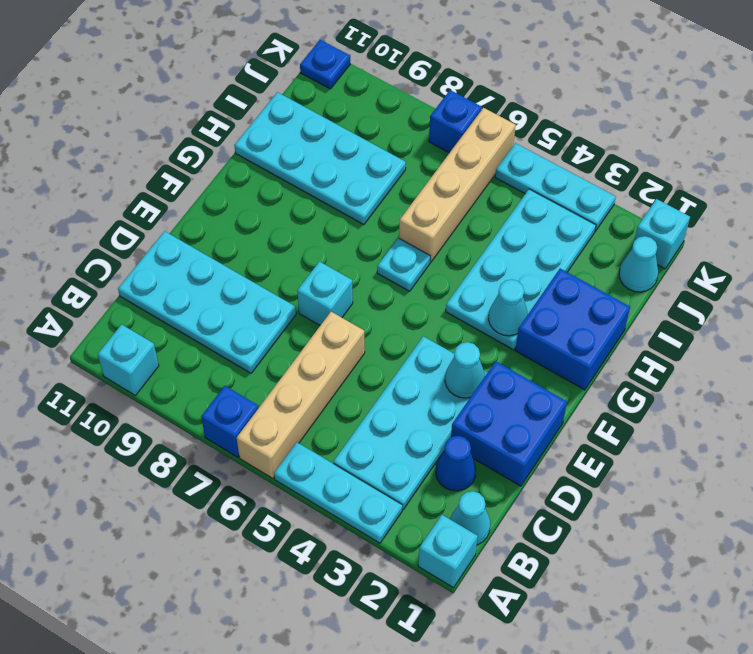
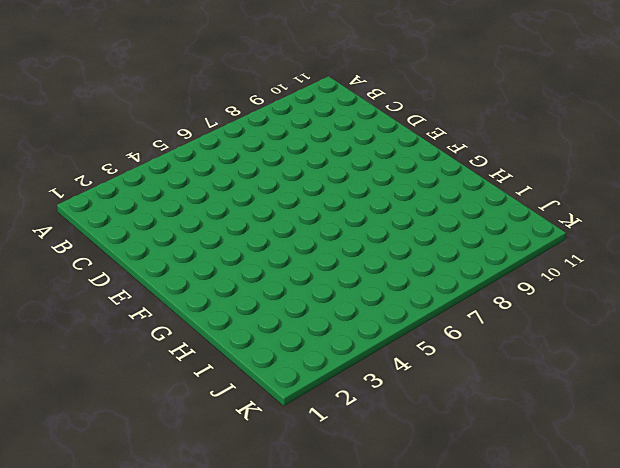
none -> cyan 1x1 brick [418,515,478,588]
none -> cyan 1x3 plate [274,442,402,543]
none -> tan 1x4 brick [237,312,365,478]

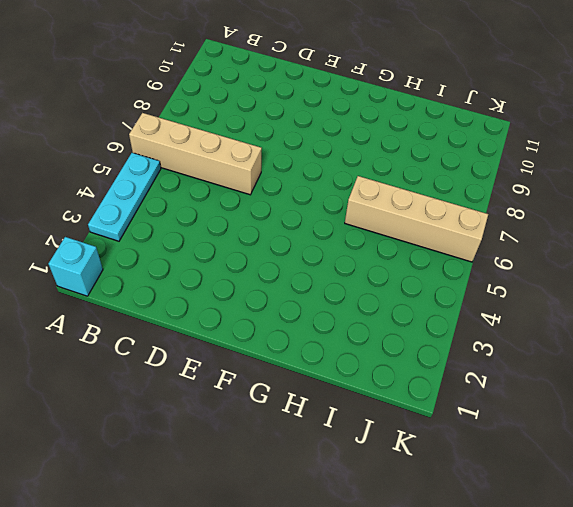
none -> blue 1x1 brick [201,386,258,457]
none -> cyan 1x1 brick [98,324,159,395]
none -> cyan 1x1 cone [450,491,490,545]

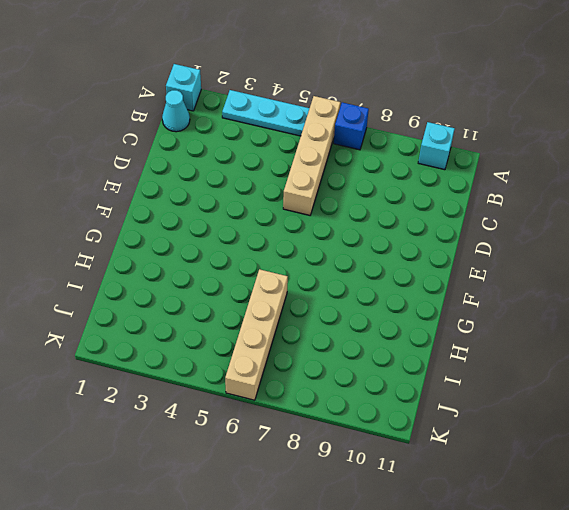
none -> cyan 2x4 plate [333,336,487,509]
none -> blue 1x1 cone [436,436,476,491]
none -> cyan 2x4 plate [118,231,296,373]

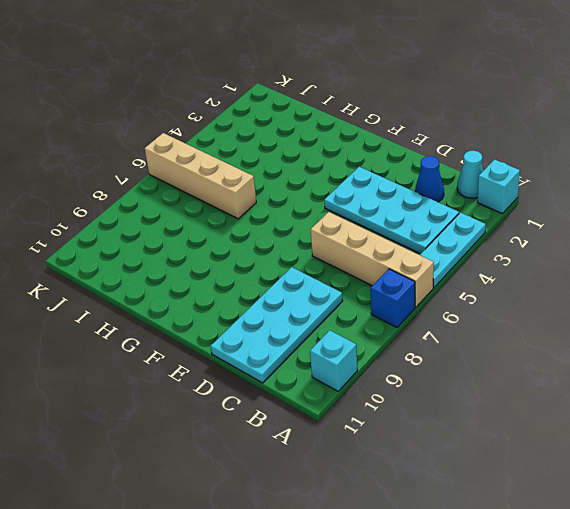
none -> blue 2x2 brick [451,361,567,486]
none -> cyan 1x1 brick [297,261,353,325]
none -> blue 2x2 brick [515,269,630,390]

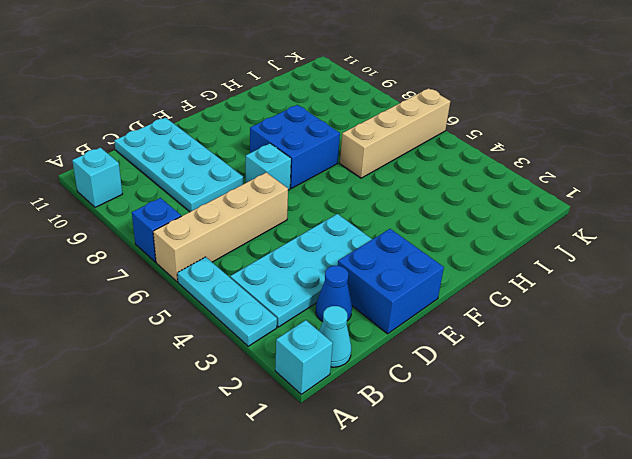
blue 2x2 brick [250,105,340,188] -> blue 2x2 brick moved to [515,269,630,390]
none -> cyan 2x4 plate [446,189,596,350]
none -> cyan 1x1 plate [377,238,430,291]
none -> cyan 2x4 plate [234,92,406,225]

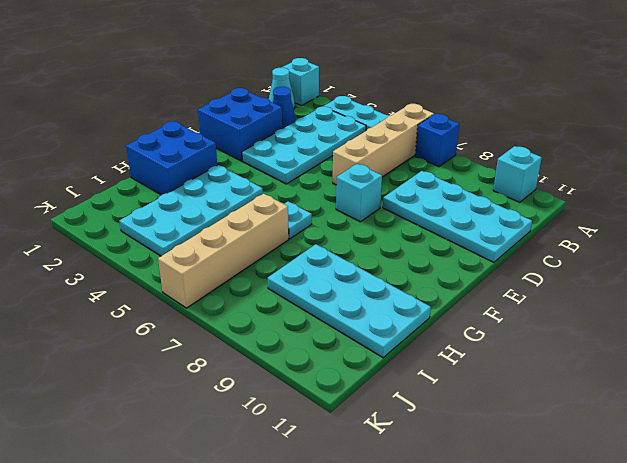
none -> cyan 1x1 cone [619,236,658,292]
none -> cyan 1x1 brick [634,199,690,269]
none -> cyan 1x3 plate [495,143,616,231]

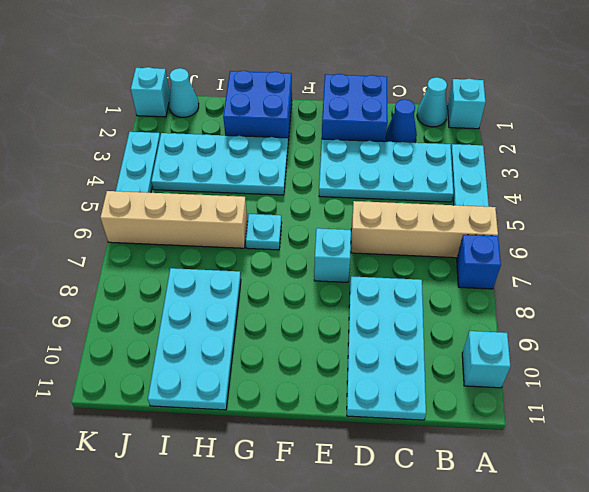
none -> blue 1x1 brick [429,90,482,153]
none -> blue 1x1 plate [300,40,350,89]
none -> cyan 1x1 cone [445,342,485,398]

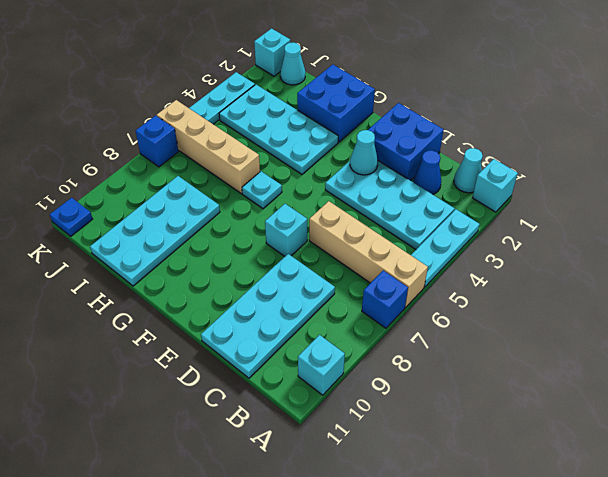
none -> cyan 1x1 cone [489,279,528,336]

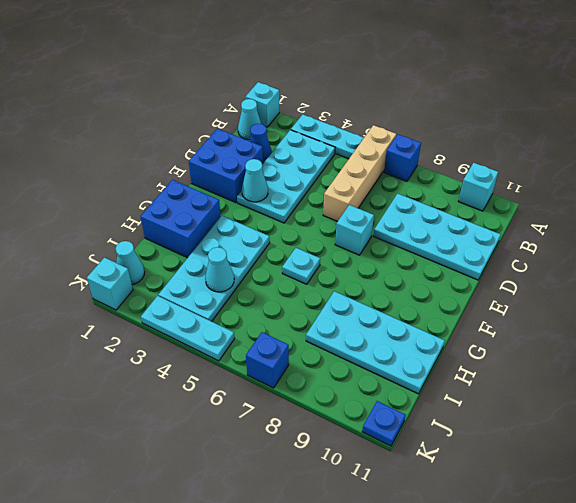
cyan 1x1 cone [205,247,234,292] -> cyan 1x1 cone moved to [489,279,528,336]
none -> tan 1x4 brick [399,108,516,262]

